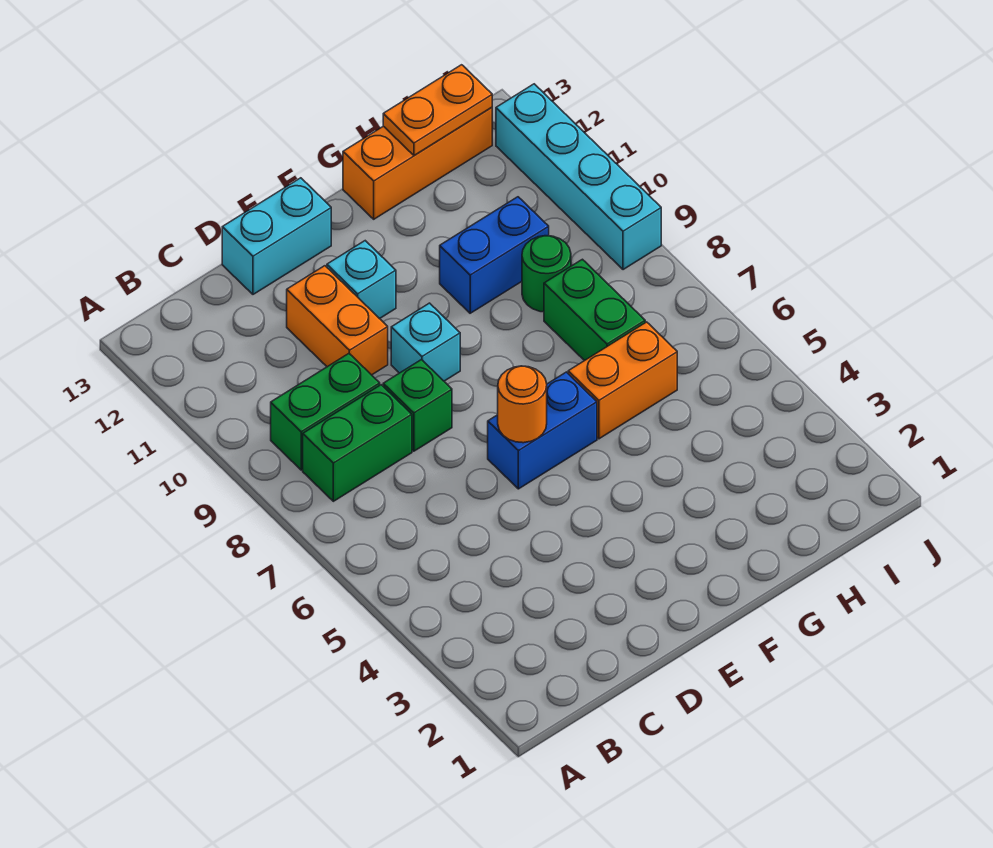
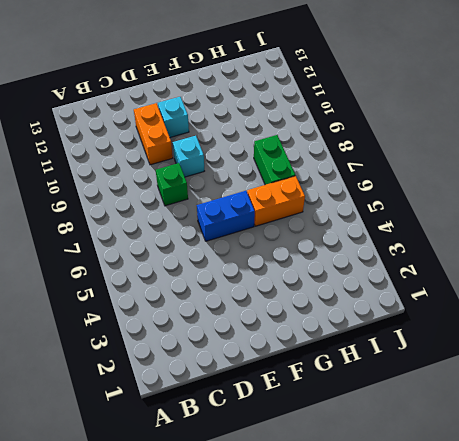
none -> green 1x2 brick [303,385,412,501]
none -> green 1x2 brick [271,354,380,470]
none -> cyan 1x2 brick [222,178,331,294]

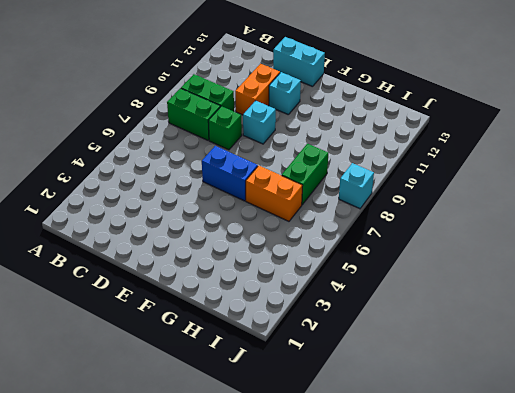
cyan 1x1 brick [339,163,374,209] -> none
none -> blue 1x2 brick [440,197,549,313]
none -> orange 1x3 brick [343,108,492,219]
none -> green 1x1 round brick [522,236,571,312]

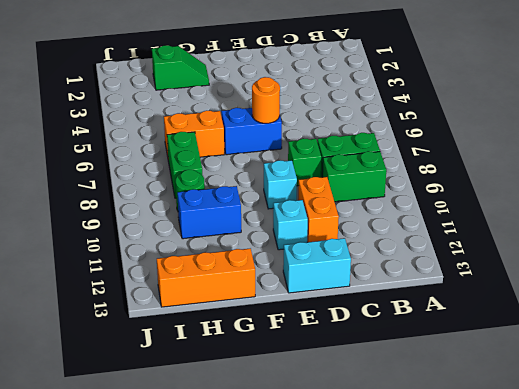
green 1x2 slope [152,45,209,90] -> none
none -> cyan 1x4 brick [496,84,661,270]
none -> orange 1x2 plate [383,65,492,156]

